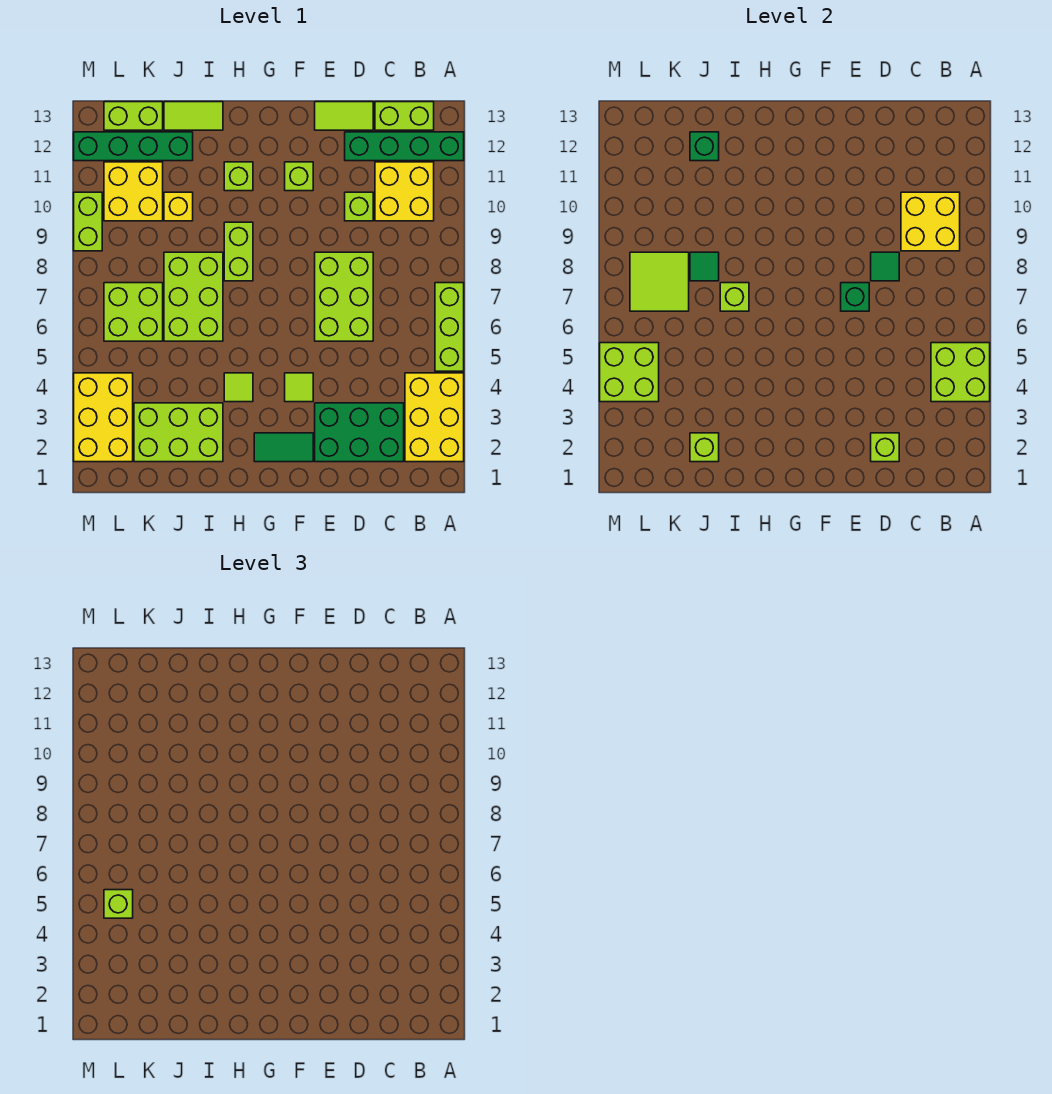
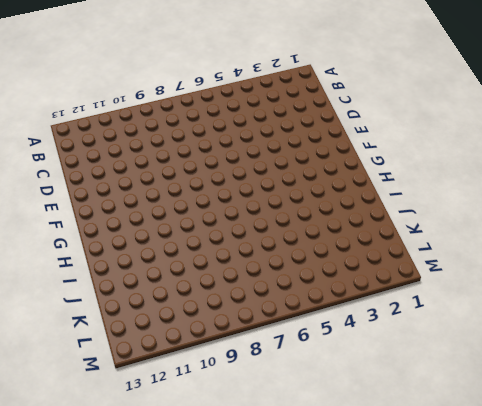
none -> yellow 2x3 brick [405,373,464,462]
none -> lime 1x3 brick [435,283,464,371]
none -> green 1x4 brick [345,132,464,161]
none -> yellow 2x2 brick [375,162,434,221]

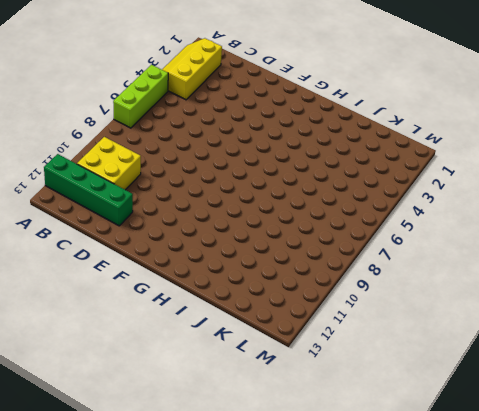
yellow 2x3 slope [162,38,222,100] -> yellow 2x3 brick [405,373,464,462]
none -> lime 1x2 brick [375,102,434,130]
none -> green 2x3 brick [315,403,404,462]
none -> lime 2x3 brick [315,252,373,341]
none -> lime 1x1 brick [345,192,373,221]

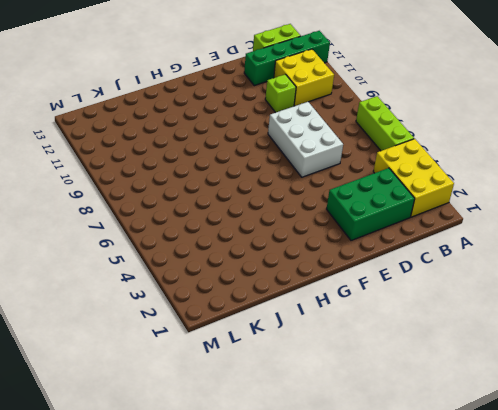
white 2x3 brick [268,102,343,177] -> lime 2x3 brick [315,252,373,341]
none -> lime 1x2 tile [315,102,373,130]
none -> green 1x2 tile [254,433,313,462]
none -> lime 1x1 tile [285,373,313,402]
none -> lime 1x1 brick [285,162,313,191]

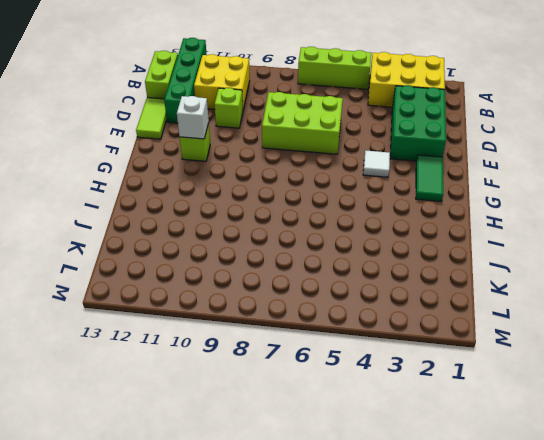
white 1x1 tile [363,150,390,177] -> lime 1x1 tile [285,373,313,402]
white 1x1 brick [177,96,209,139] -> none
none -> lime 1x1 tile [224,373,253,402]
none -> lime 1x2 brick [224,222,253,281]
none -> lime 1x1 brick [224,162,253,191]
none -> lime 2x3 brick [134,403,223,462]

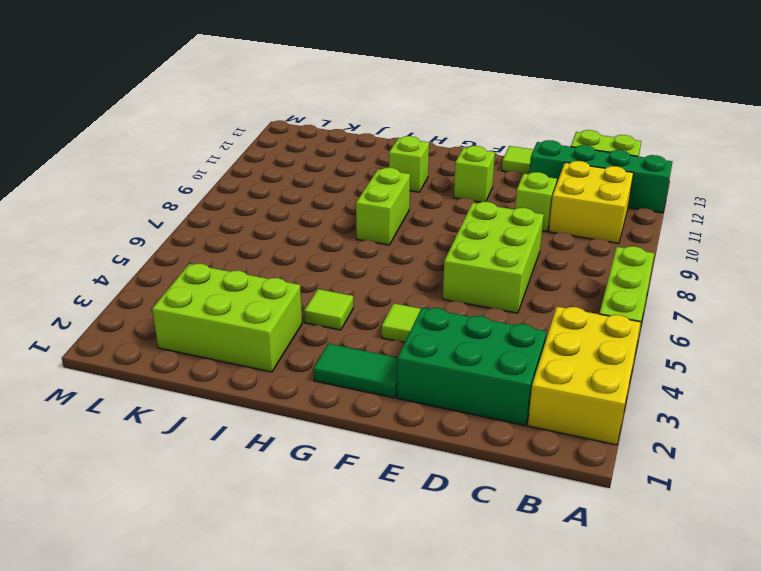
none -> lime 2x3 brick [164,252,223,341]
none -> lime 1x2 tile [164,102,223,130]
none -> yellow 1x1 brick [164,192,193,221]
none -> green 1x4 brick [74,132,193,161]

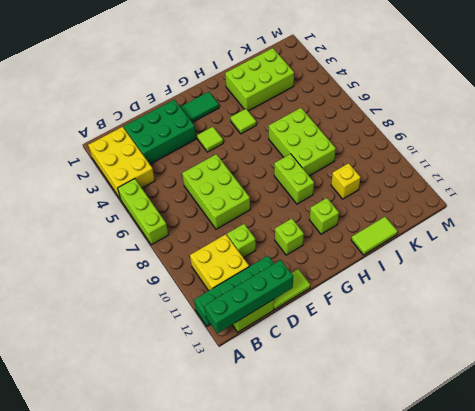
green 1x4 brick [204,260,293,333] -> green 1x4 brick moved to [74,132,193,161]
none -> lime 2x2 brick [104,283,163,341]
none -> yellow 2x2 brick [104,162,163,221]
none -> lime 1x2 brick [104,102,163,130]
none -> yellow 2x3 brick [74,373,133,462]

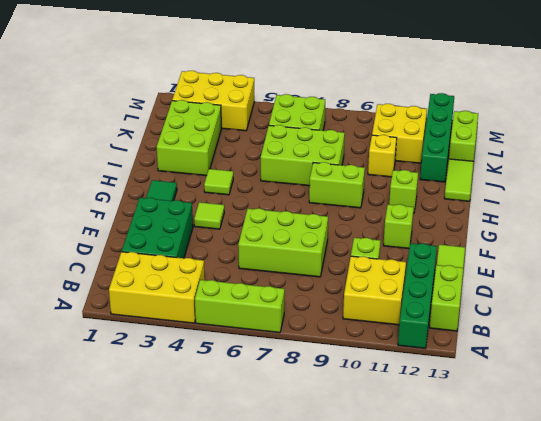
none -> lime 1x2 brick [74,192,102,251]
none -> lime 2x2 brick [931,343,990,402]
none -> yellow 2x2 brick [901,192,960,251]
none -> lime 1x1 brick [871,433,899,462]

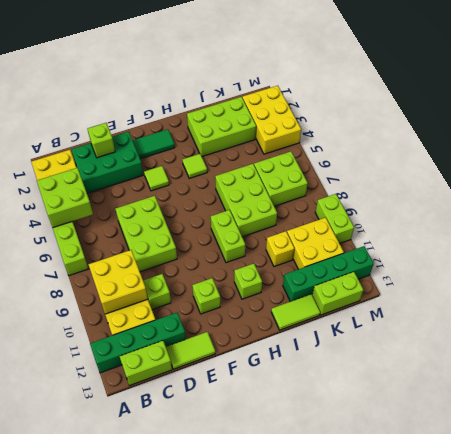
none -> green 1x1 tile [871,252,899,281]
none -> green 1x1 brick [841,283,869,311]
none -> lime 1x1 brick [720,283,749,311]
none -> lime 1x1 brick [690,433,719,462]

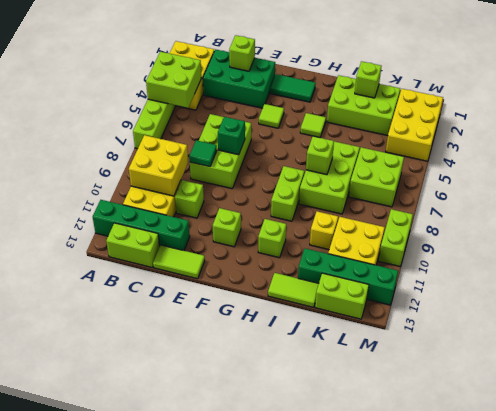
none -> green 1x1 tile [690,252,719,281]
none -> green 1x1 brick [690,132,719,161]
none -> lime 2x2 tile [630,252,689,311]
none -> lime 2x2 brick [600,343,659,402]

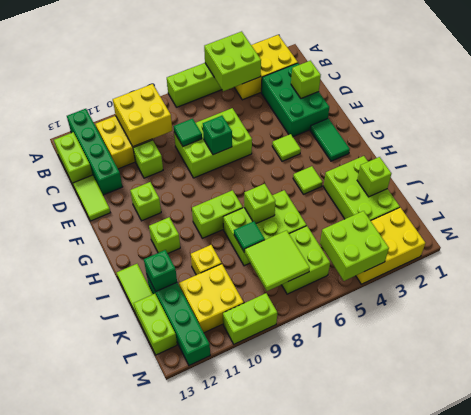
none -> lime 1x1 brick [104,890,133,918]

